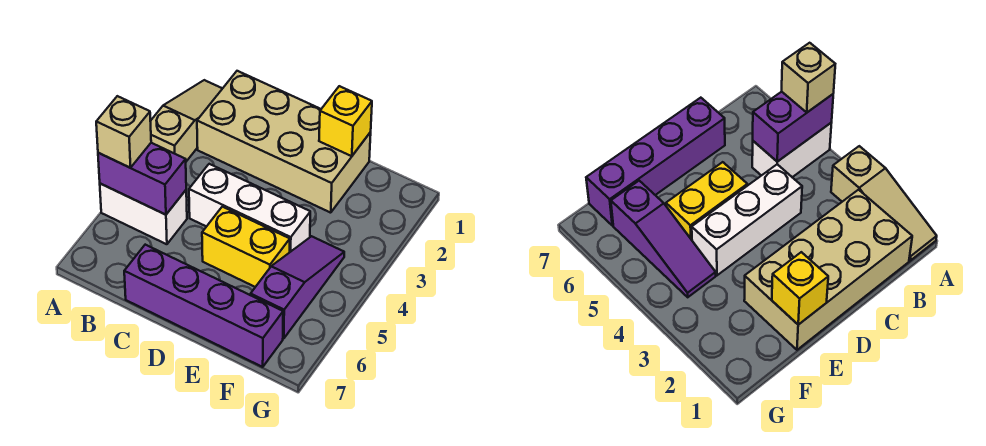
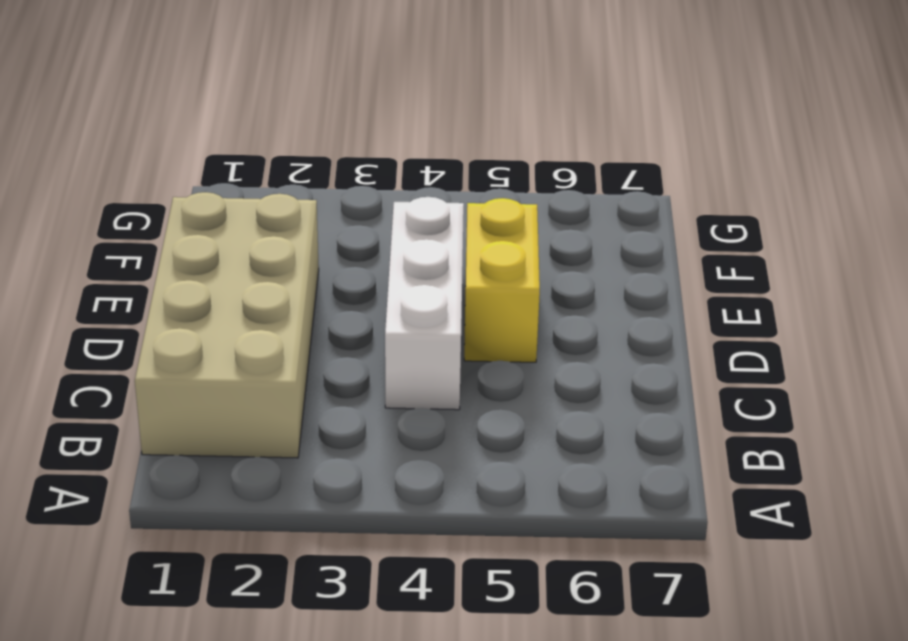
none -> tan 1x3 slope [150,80,223,161]
none -> white 1x2 brick [100,184,187,244]

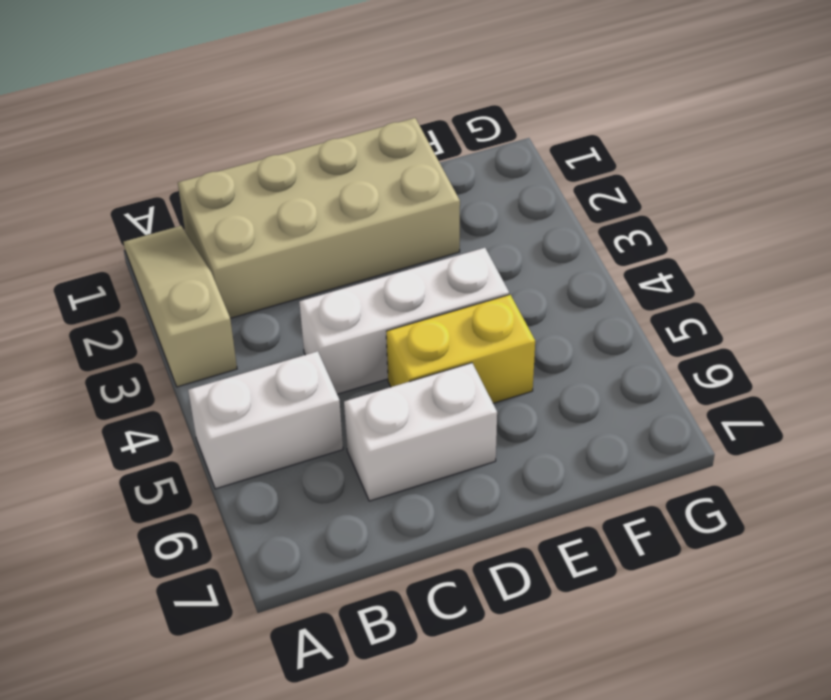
white 1x2 brick [344,363,497,501] -> none
none -> purple 1x4 brick [124,245,283,367]
none -> purple 1x3 slope [251,236,344,339]

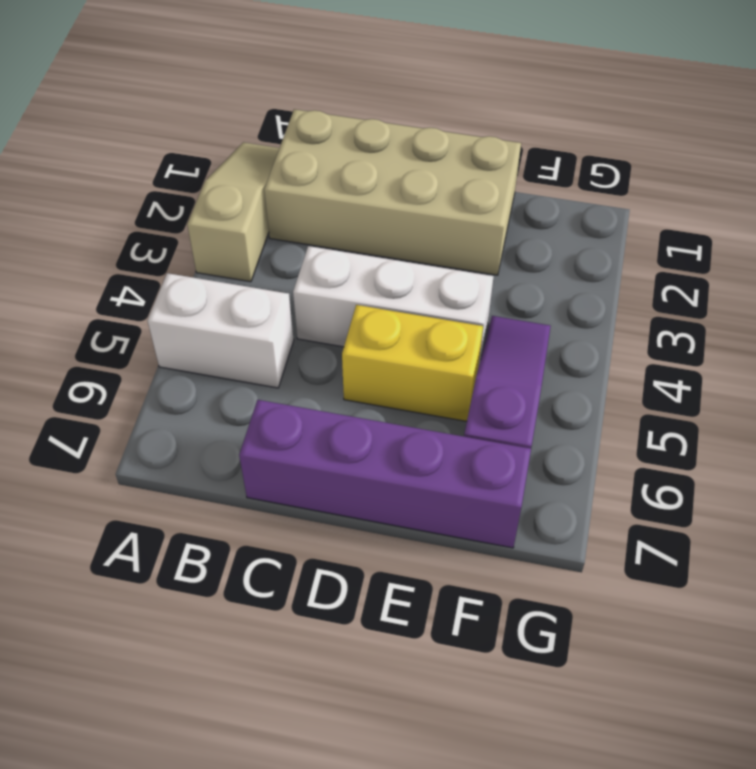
none -> purple 1x2 brick [98,143,186,215]
none -> yellow 1x1 brick [319,86,372,156]

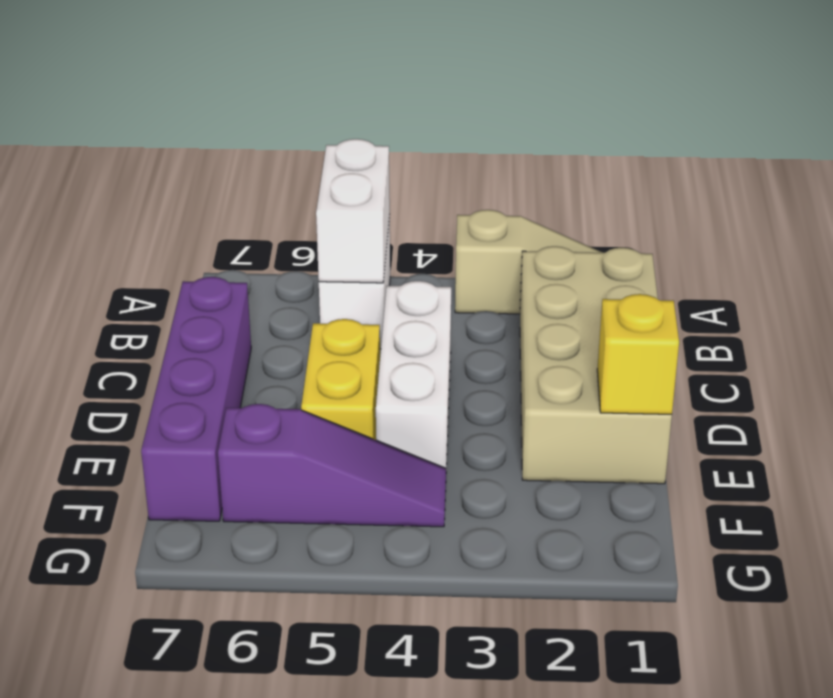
white 1x2 brick [316,139,390,283] -> purple 1x2 brick [98,143,186,215]
none -> tan 1x1 brick [96,96,151,168]

